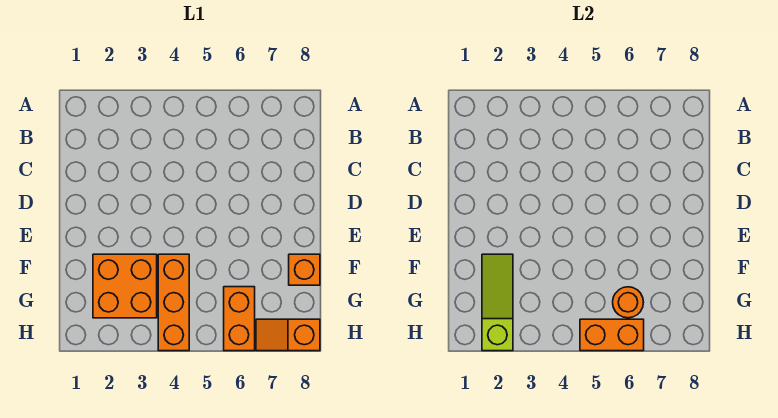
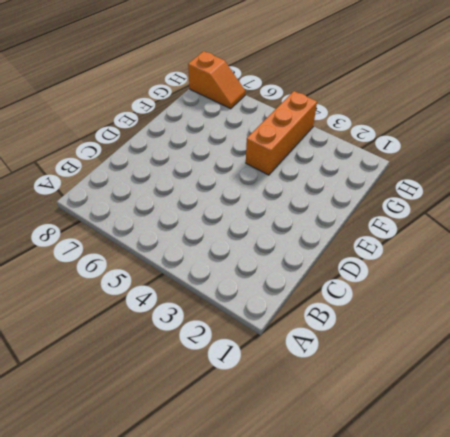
none -> orange 2x2 brick [93,254,157,318]
none -> orange 1x1 brick [289,254,320,285]

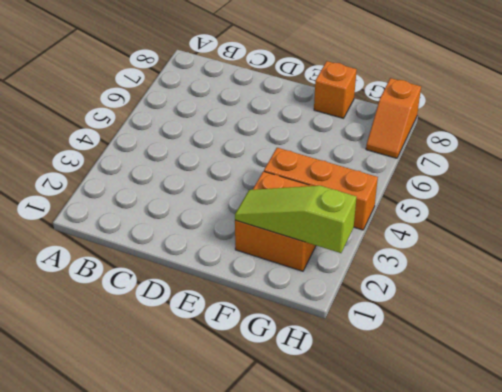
none -> orange 1x2 brick [224,287,255,351]
none -> orange 1x1 round brick [613,287,644,318]

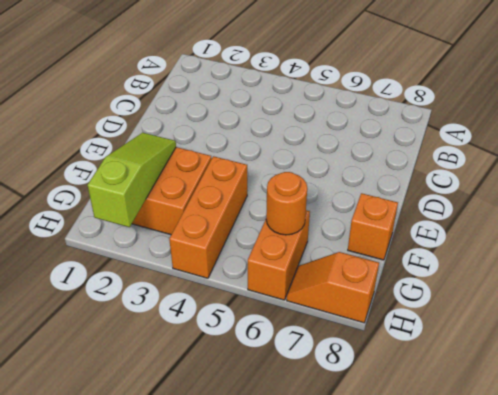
none -> orange 1x2 brick [580,319,644,351]

